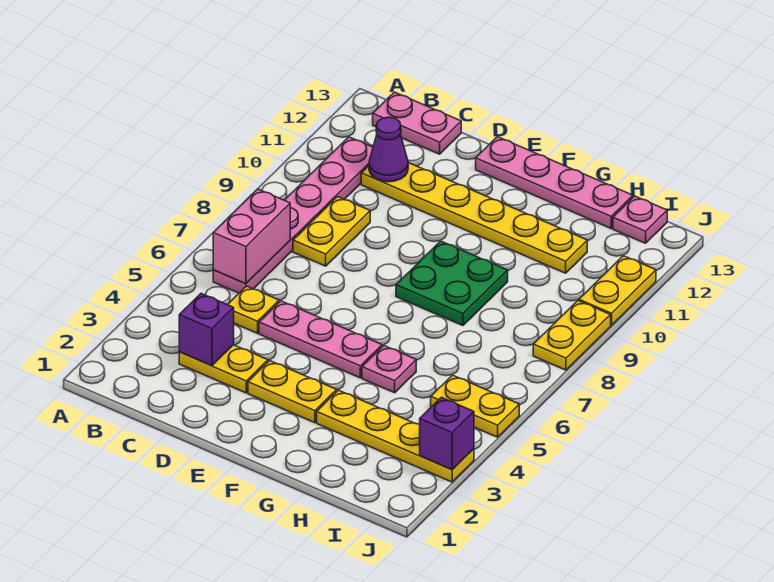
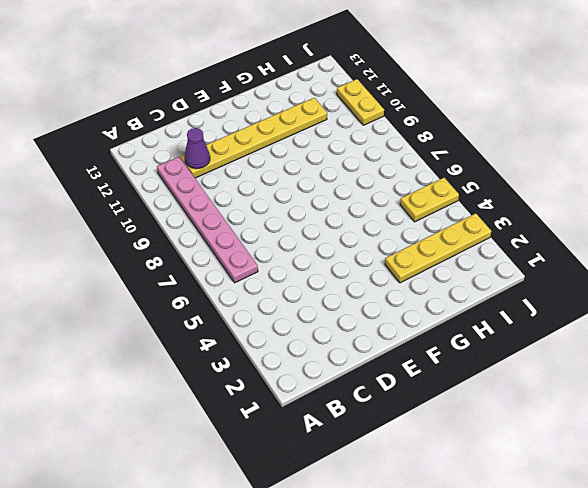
none -> pink 1x2 plate [373,92,461,154]
none -> yellow 1x2 plate [179,345,268,393]
none -> yellow 1x1 plate [228,286,279,333]

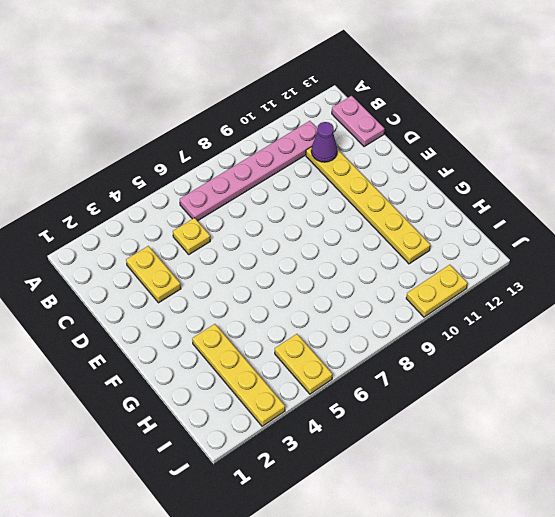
none -> yellow 1x2 plate [293,197,370,266]
none -> pink 1x3 plate [259,301,382,378]
none -> yellow 1x2 plate [248,361,337,423]

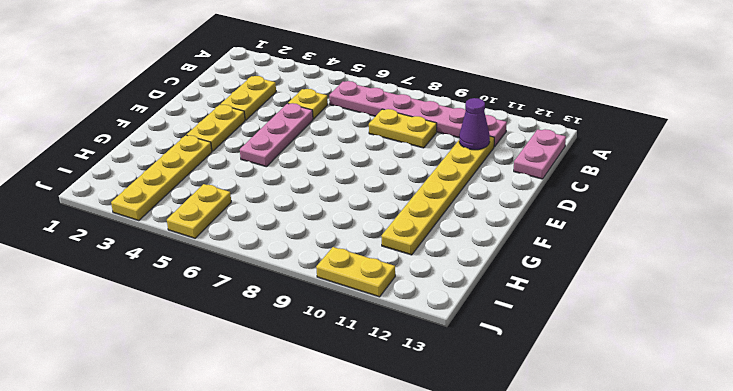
none -> pink 1x4 plate [476,137,633,228]
none -> green 2x2 plate [396,241,508,326]
none -> pink 1x1 plate [362,346,416,393]

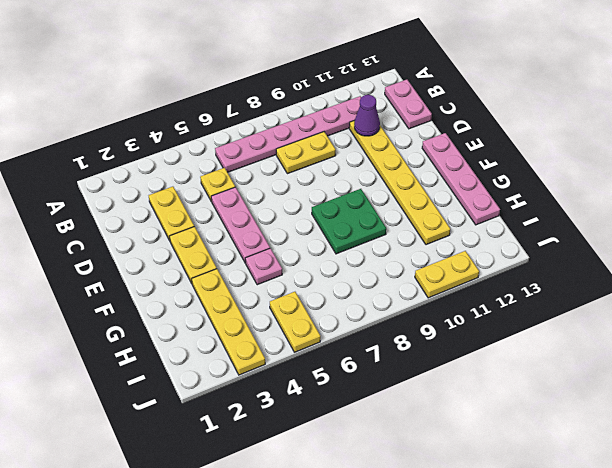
none -> pink 1x1 plate [613,196,667,243]
none -> yellow 1x2 plate [533,301,611,370]
none -> pink 1x2 brick [213,189,290,284]

